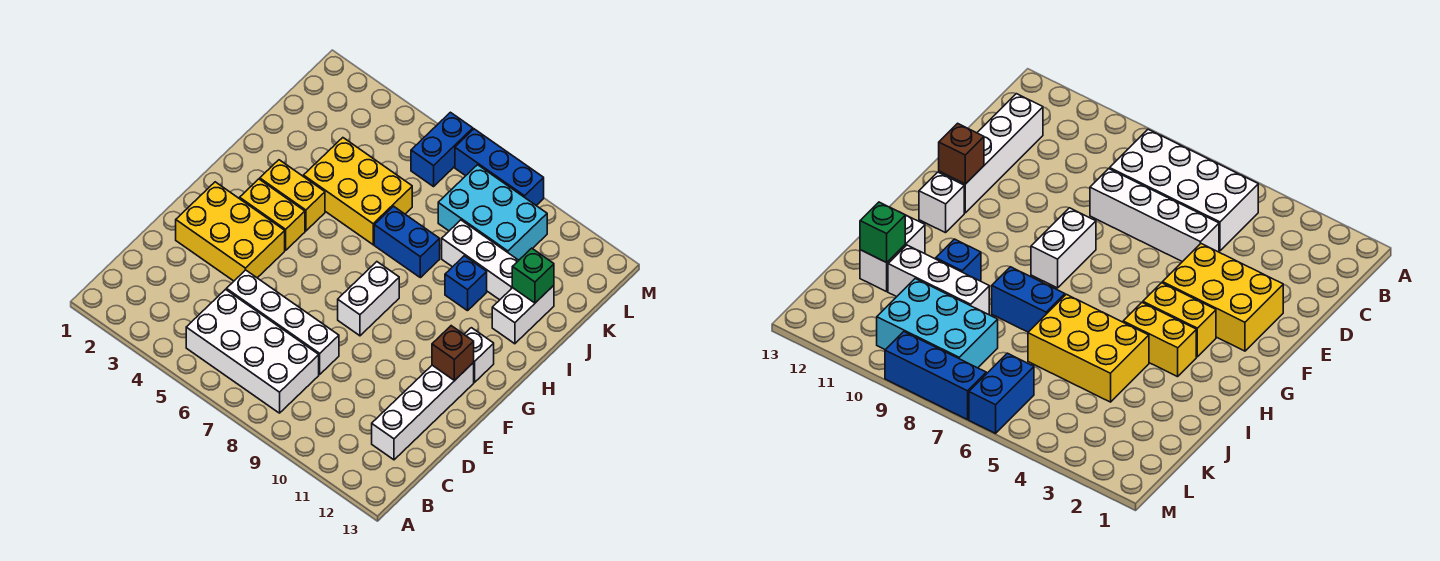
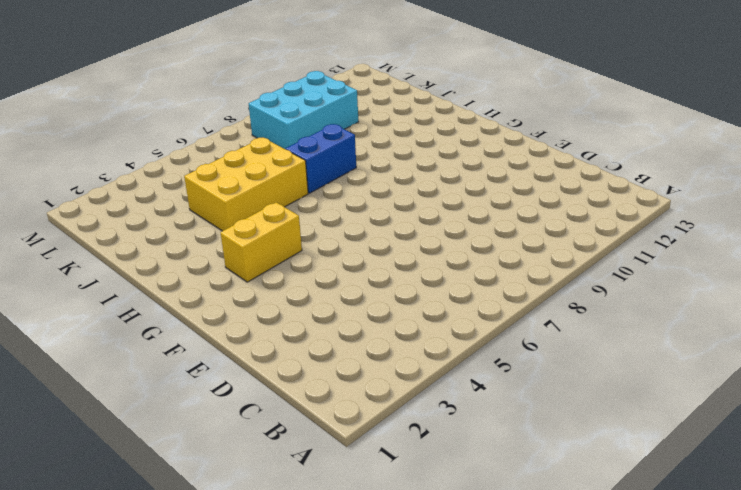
none -> white 2x4 brick [186,290,319,413]
none -> white 1x4 brick [372,363,474,460]
none -> white 1x4 brick [226,270,339,374]

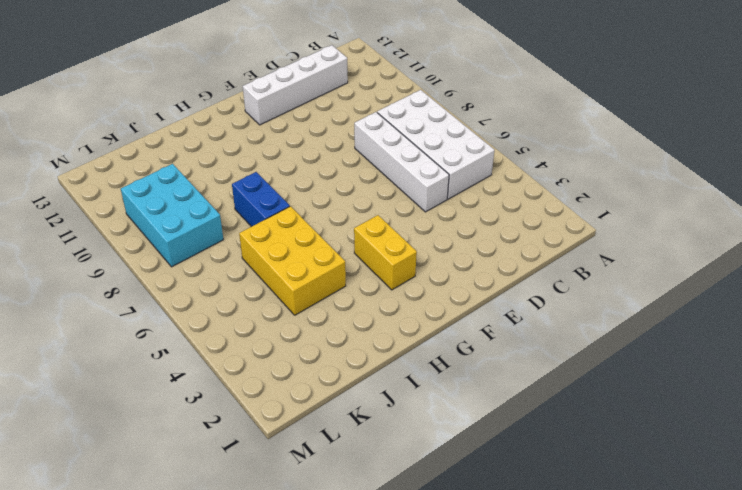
none -> yellow 2x3 brick [176,182,285,281]
none -> white 1x2 brick [338,262,399,336]
none -> white 1x1 brick [464,328,494,382]

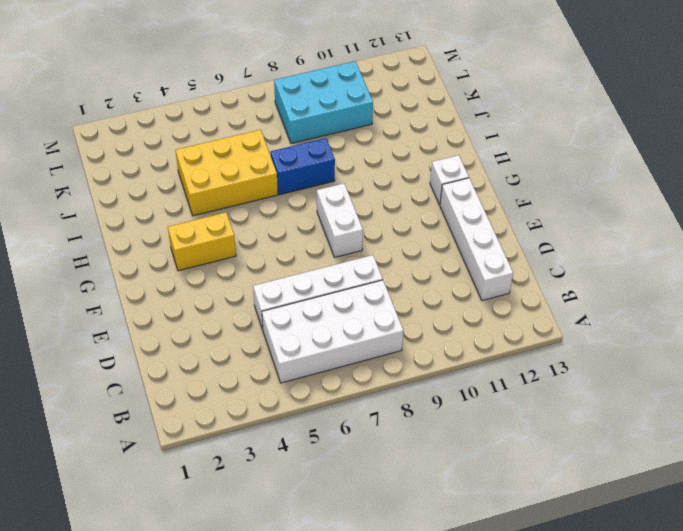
none -> yellow 2x3 brick [176,182,285,281]
none -> yellow 1x2 brick [260,160,325,231]
none -> blue 1x1 brick [445,256,487,311]

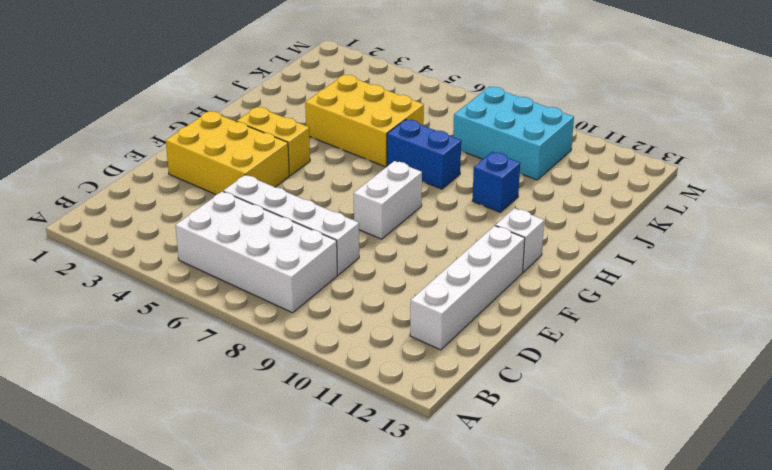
none -> yellow 1x2 brick [260,160,325,231]
none -> white 1x2 brick [492,285,554,344]
none -> white 1x3 brick [442,220,519,300]

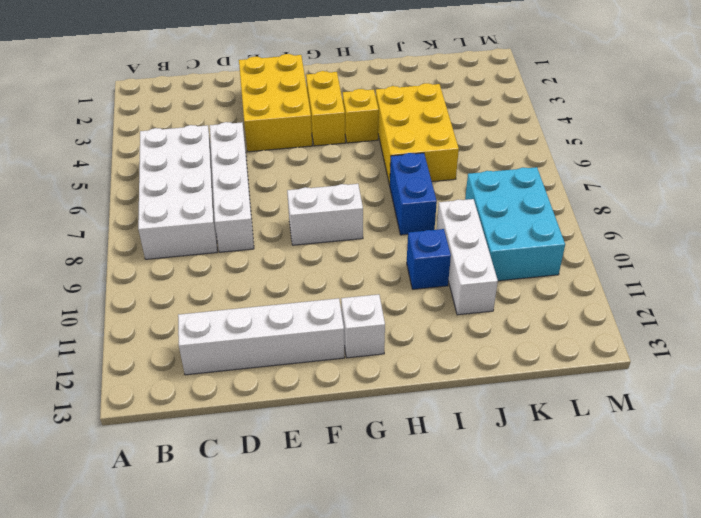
yellow 1x1 brick [343,89,379,143] -> yellow 1x2 brick [260,160,325,231]
none -> white 1x2 brick [492,285,554,344]
none -> blue 1x2 brick [411,112,473,187]
none -> blue 1x3 brick [455,129,544,205]

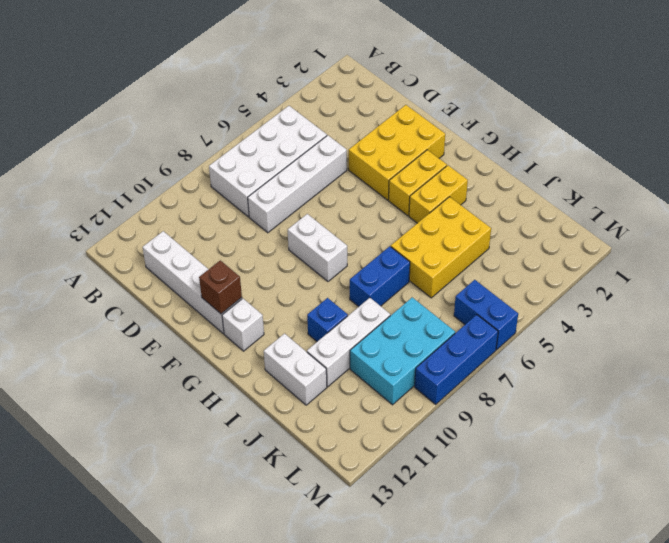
none -> green 1x1 brick [512,248,554,303]

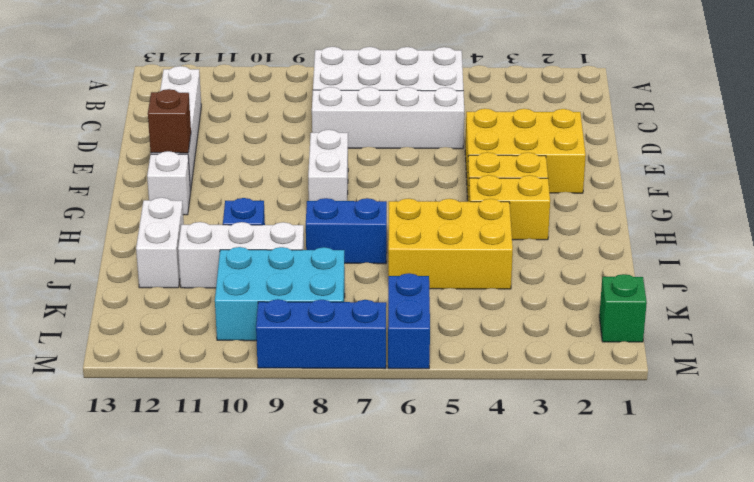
green 1x1 brick [599,274,647,342] -> green 1x1 brick moved to [512,248,554,303]

